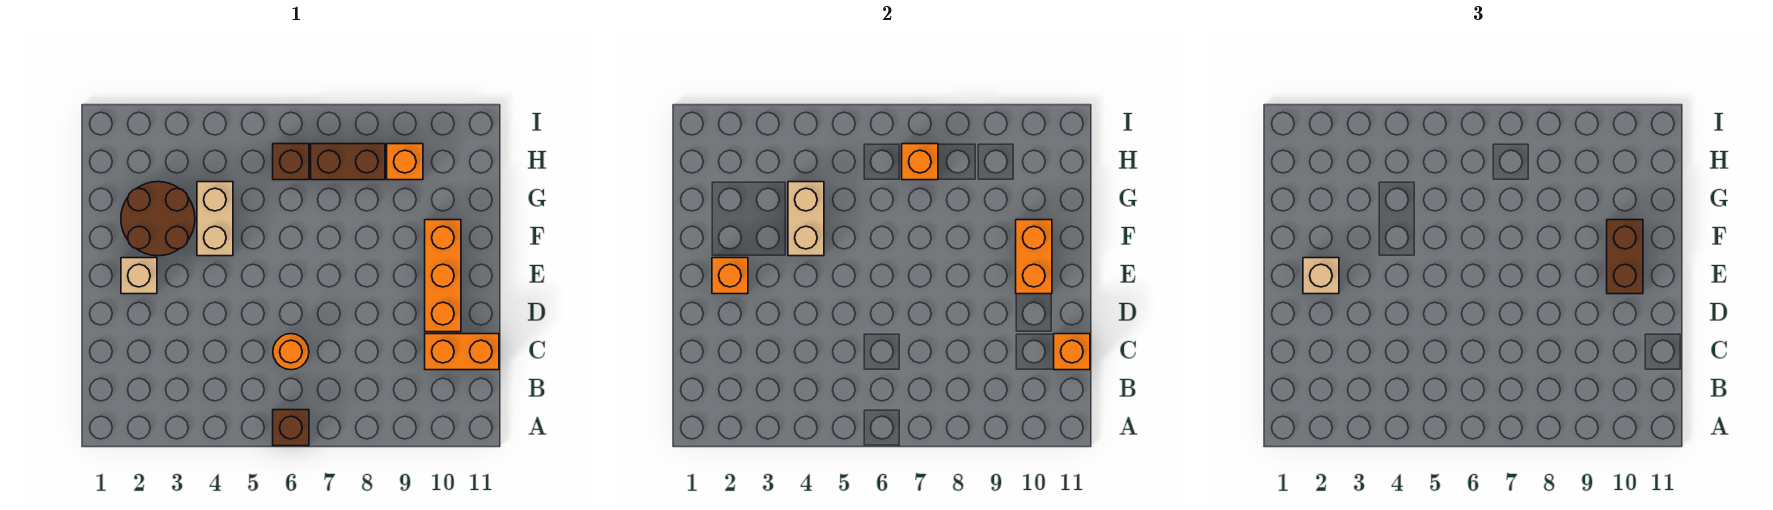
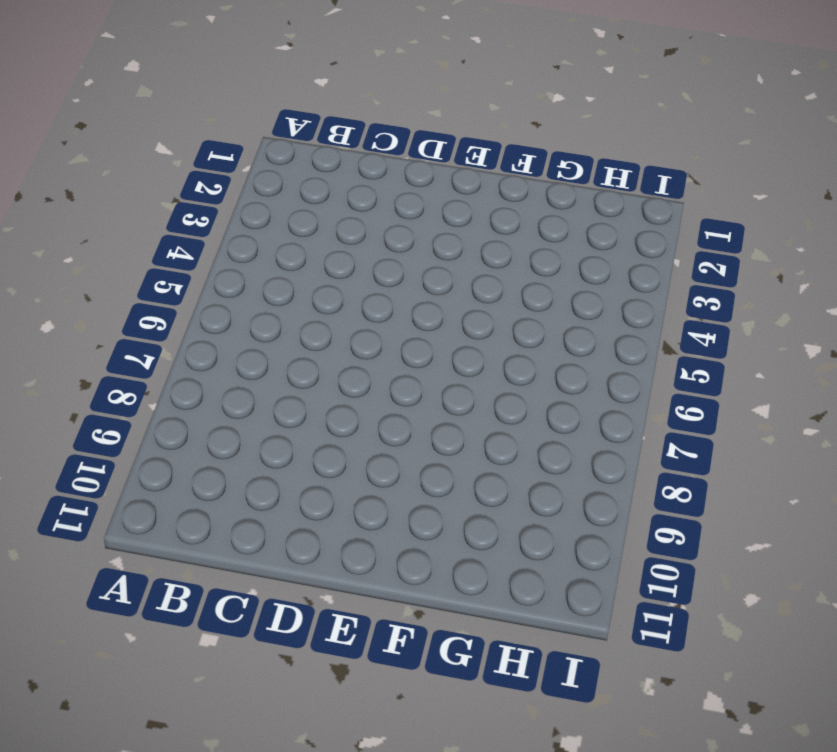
none -> brown 1x1 brick [273,410,309,446]
none -> orange 1x1 round brick [273,334,309,370]
none -> orange 1x2 brick [425,334,499,370]

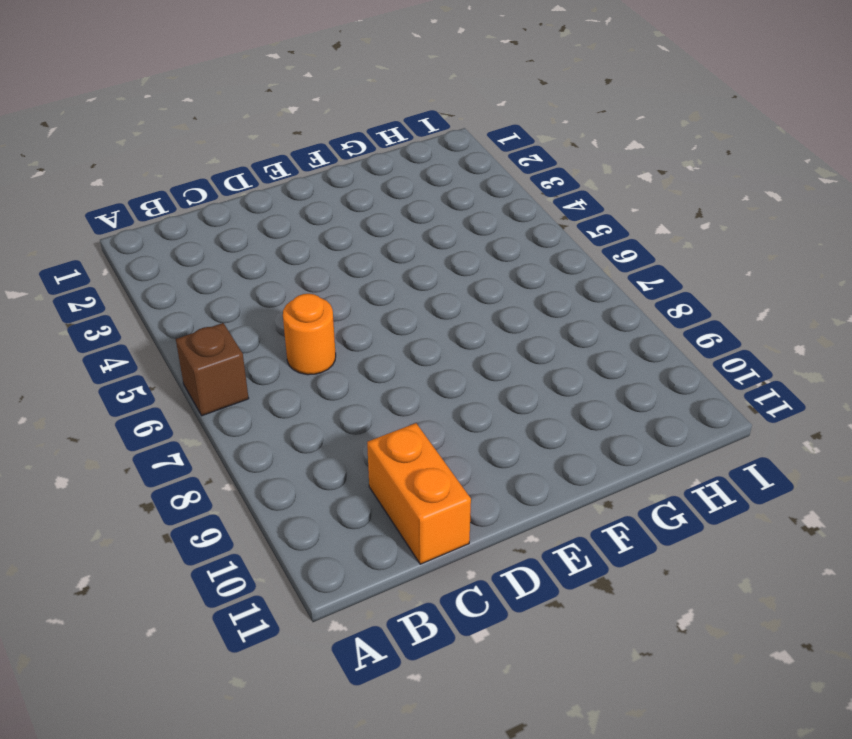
none -> orange 1x3 brick [425,220,461,332]
none -> tan 1x1 brick [121,258,157,294]
none -> brown 2x2 round brick [121,182,195,256]

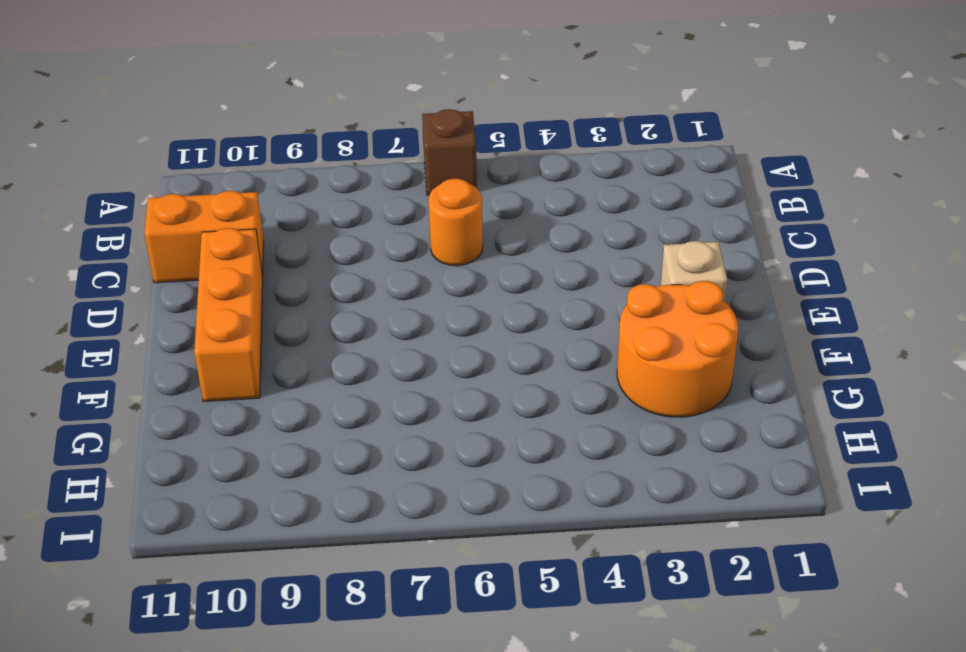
orange 2x2 round brick [617,281,738,417] -> brown 2x2 round brick [121,182,195,256]
none -> tan 1x2 brick [197,182,233,256]
none -> brown 1x1 brick [273,144,309,180]
none -> brown 1x2 brick [311,144,385,180]

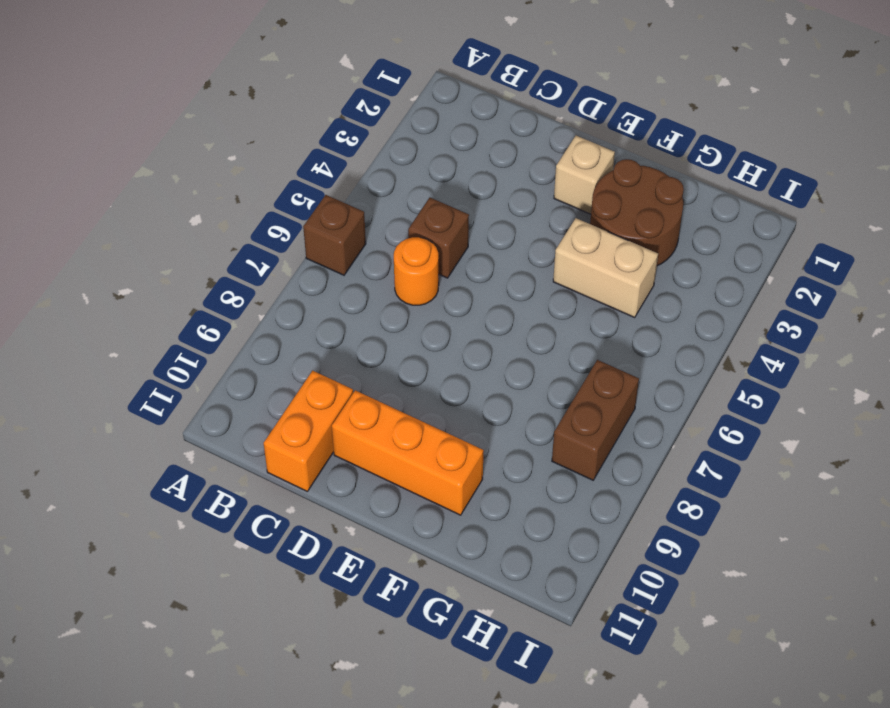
brown 1x1 brick [408,198,469,278] -> brown 1x1 brick moved to [273,144,309,180]
none -> orange 1x1 brick [387,144,423,180]
none -> orange 1x1 brick [1054,334,1090,370]
none -> orange 1x1 brick [712,258,748,294]

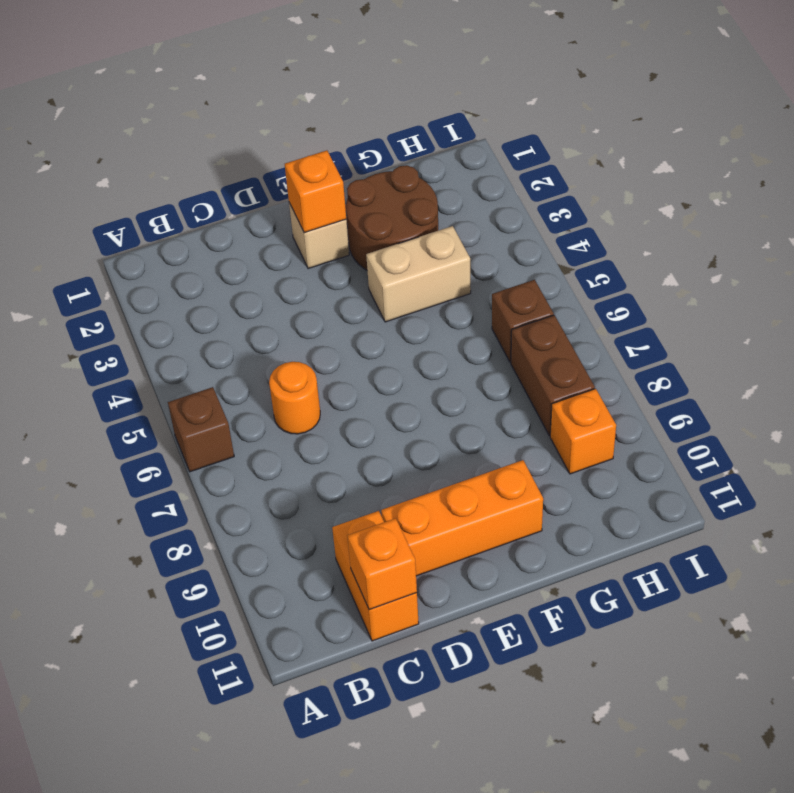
none -> orange 1x2 brick [1016,220,1052,294]
none -> tan 1x2 brick [788,182,824,256]
none -> orange 1x1 brick [902,144,938,180]

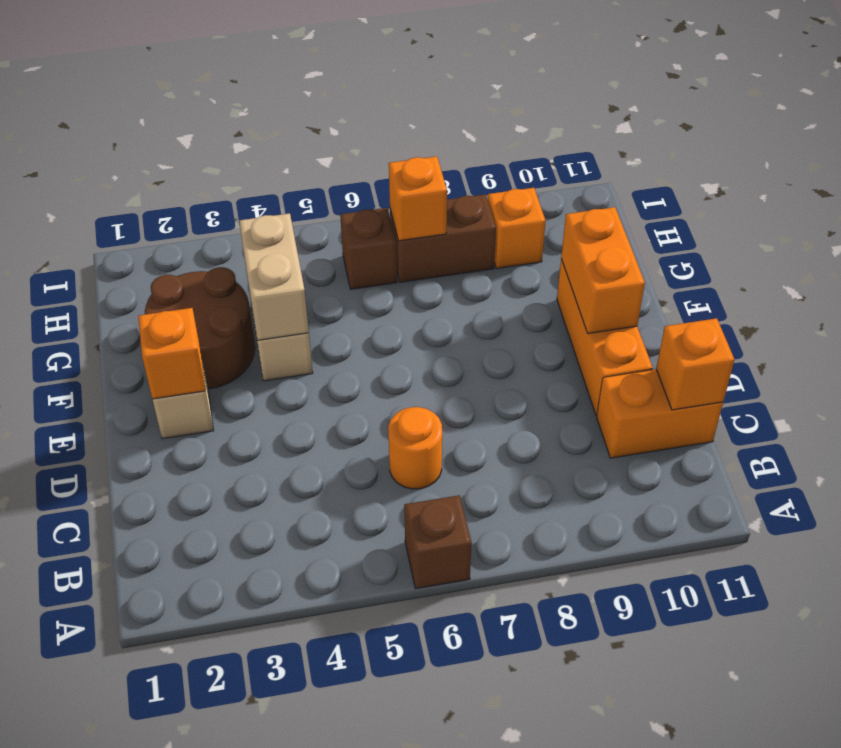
none -> tan 1x1 brick [1303,258,1339,294]
none -> brown 1x2 brick [1607,220,1643,294]

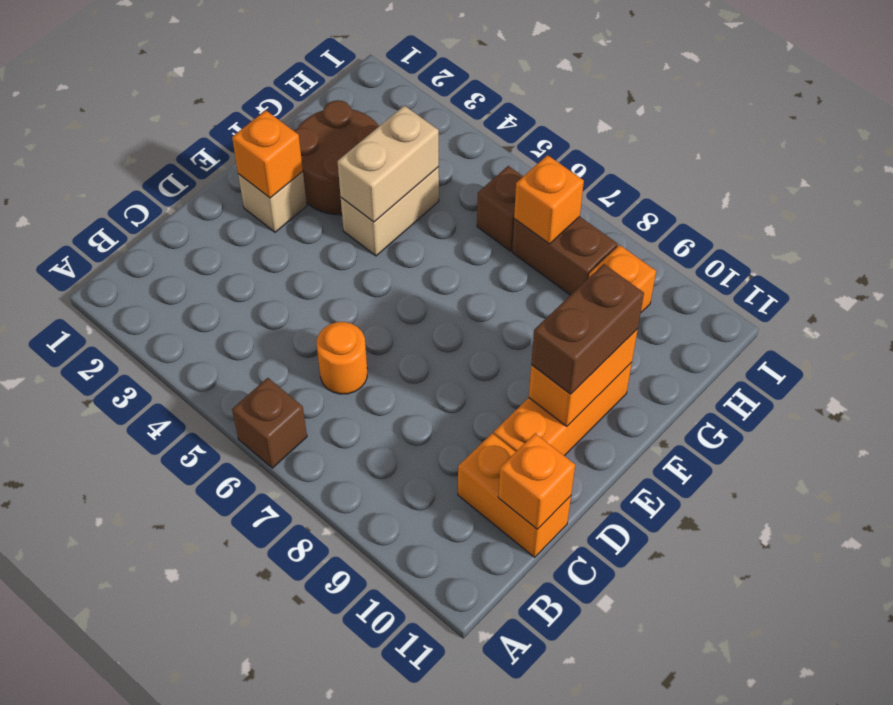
none -> tan 1x1 brick [1303,258,1339,294]

